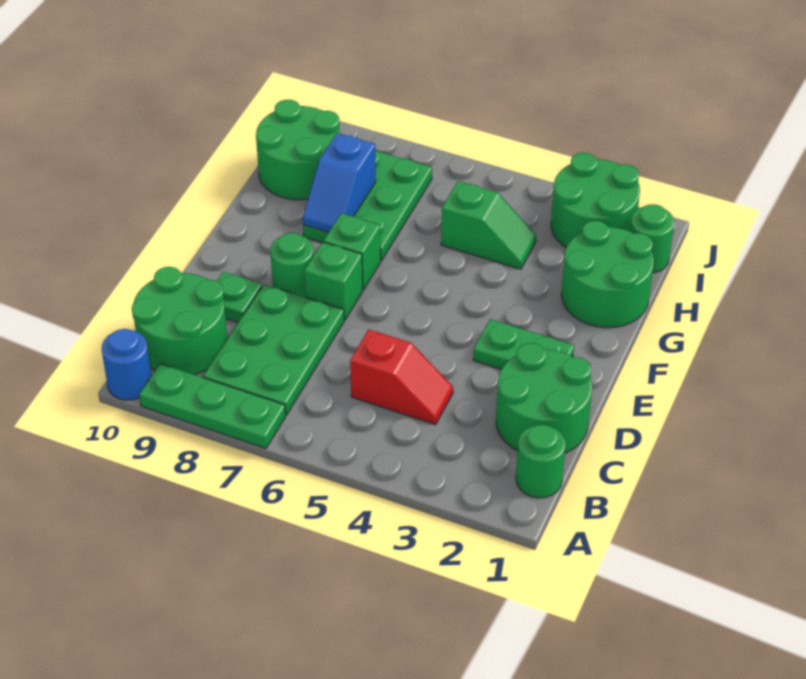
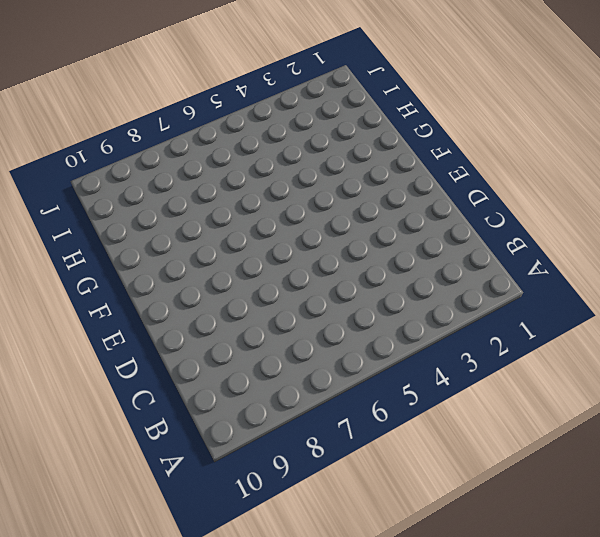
none -> green 1x3 plate [139,364,286,449]
none -> blue 1x1 round brick [102,329,151,400]
none -> green 1x1 round brick [516,425,566,498]

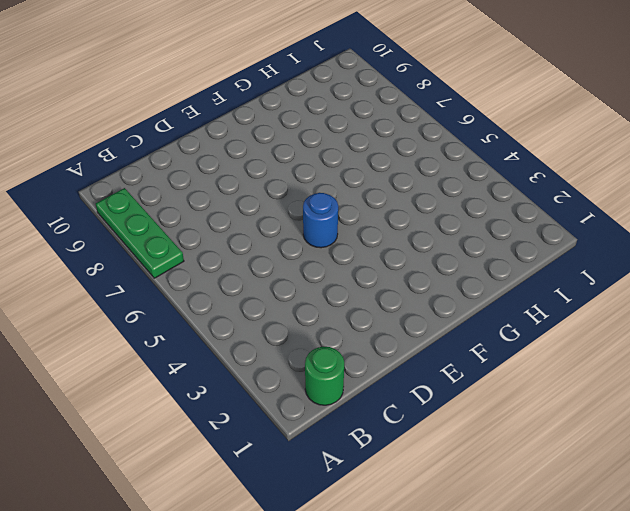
blue 1x1 round brick [303,193,338,248] -> blue 1x1 round brick moved to [102,329,151,400]
none -> green 2x3 plate [203,284,344,415]
none -> green 2x2 round brick [132,267,227,375]
none -> green 2x2 round brick [496,343,592,453]

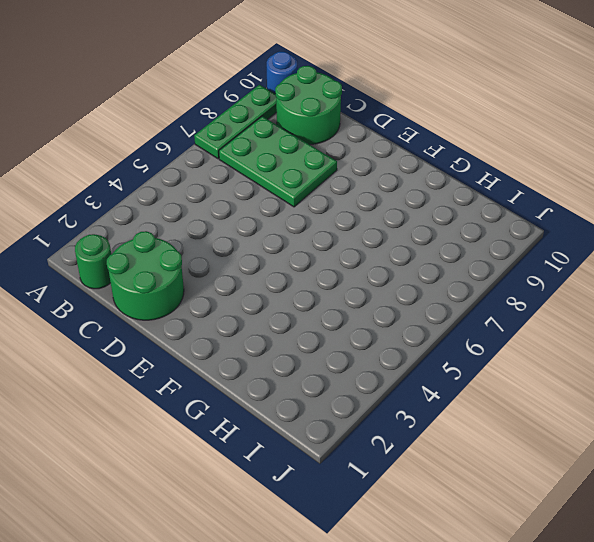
none -> red 1x2 slope [350,329,453,425]
none -> green 1x1 plate [217,272,262,322]
none -> green 1x2 plate [473,319,574,369]

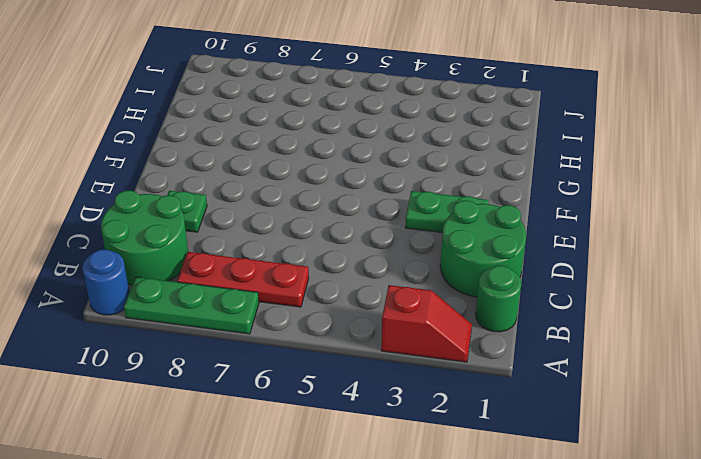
red 1x2 slope [381,285,472,362] -> red 1x2 slope moved to [350,329,453,425]
red 1x3 plate [177,252,309,307] -> green 2x3 plate [203,284,344,415]
none -> green 1x1 brick [304,242,363,320]
none -> green 1x1 round brick [270,233,314,297]
none -> green 1x1 brick [324,213,381,290]

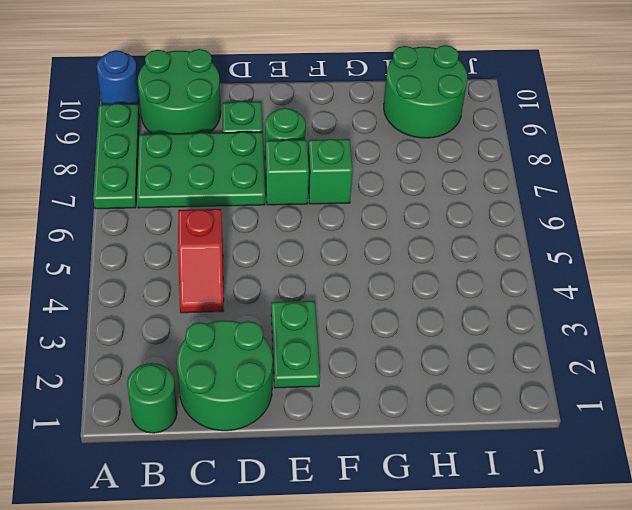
none -> green 2x2 round brick [561,221,654,328]
none -> green 2x3 plate [303,150,432,261]
none -> green 1x2 slope [441,181,536,269]

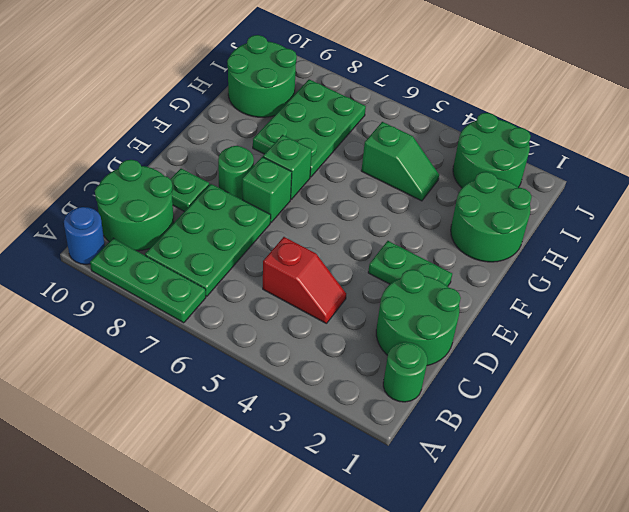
none -> green 1x1 round brick [630,204,674,273]
none -> blue 1x2 slope [303,133,376,232]

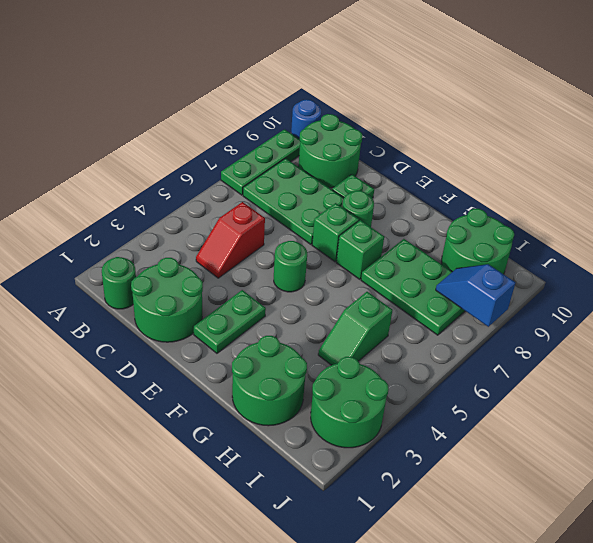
green 1x1 round brick [274,241,307,292] -> green 1x1 round brick moved to [630,204,674,273]
blue 1x2 slope [436,264,516,327] -> blue 1x2 slope moved to [303,133,376,232]

